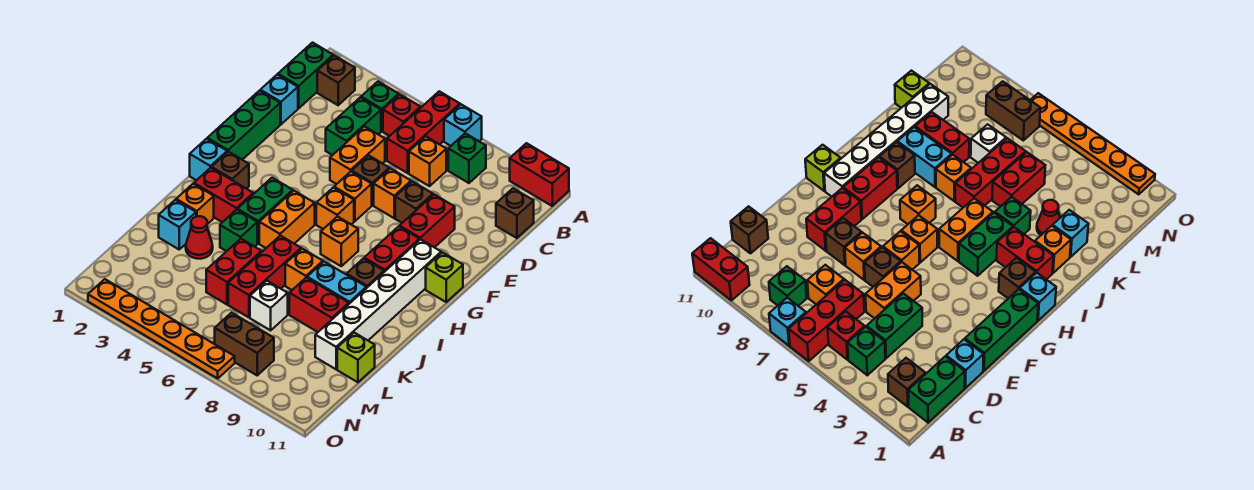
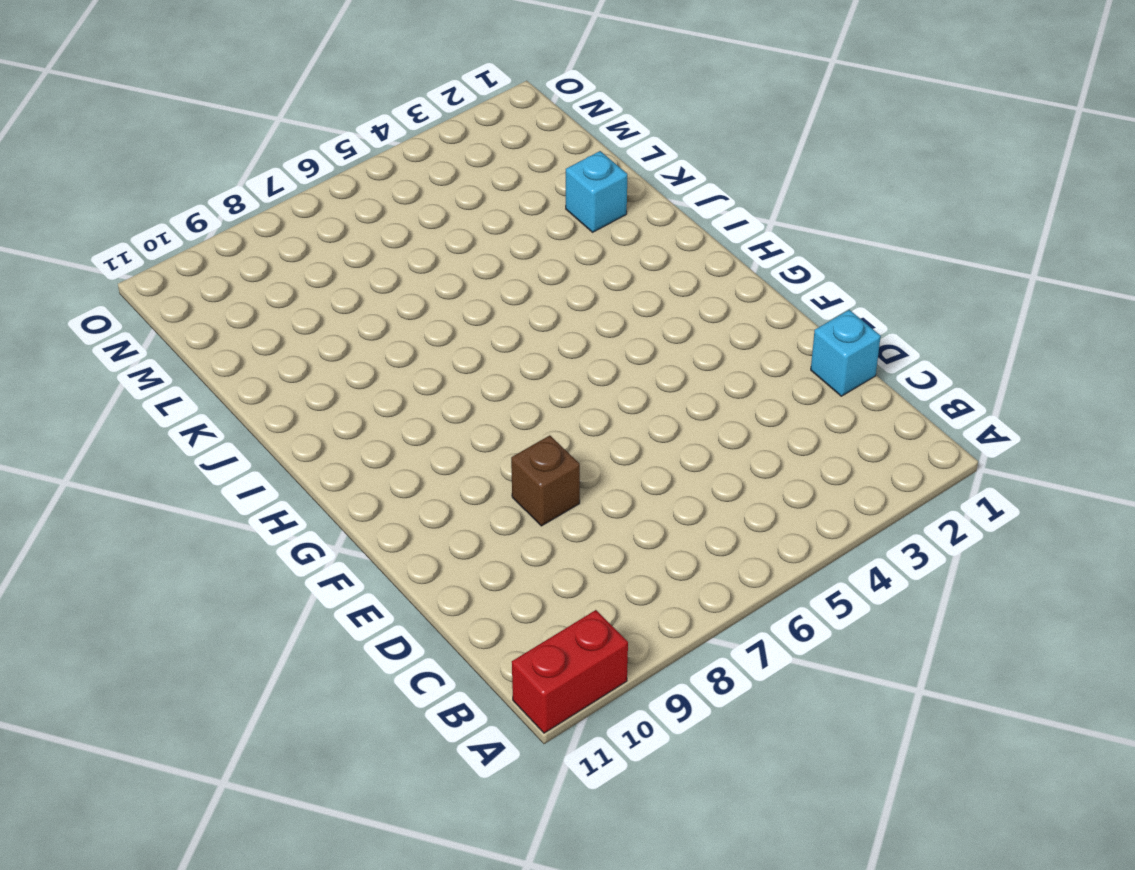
none -> red 1x3 brick [387,91,460,173]
none -> cyan 1x1 brick [444,104,482,146]
none -> green 1x2 brick [278,43,333,108]
none -> brown 1x1 brick [317,55,355,105]

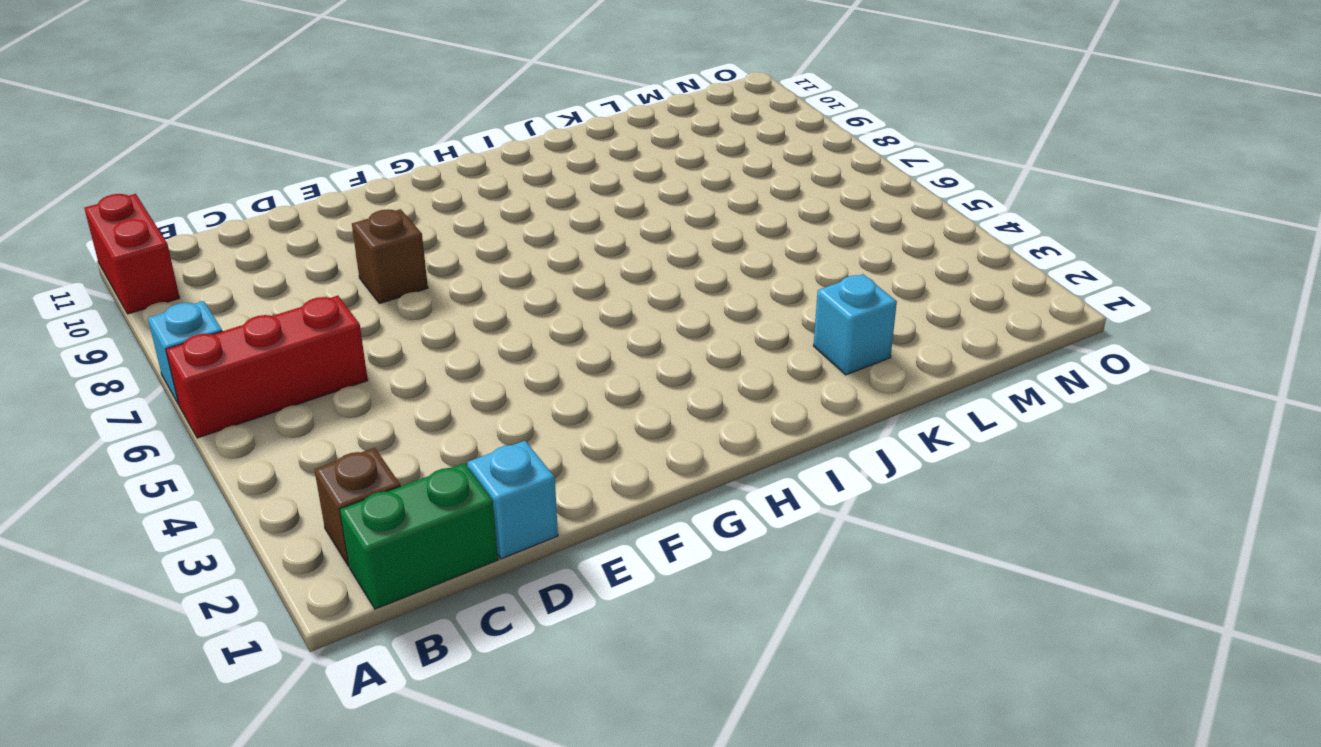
none -> green 1x1 brick [361,82,399,131]
none -> red 1x1 brick [383,94,420,136]
none -> green 1x1 brick [448,133,486,183]
none -> green 1x2 brick [326,97,381,155]

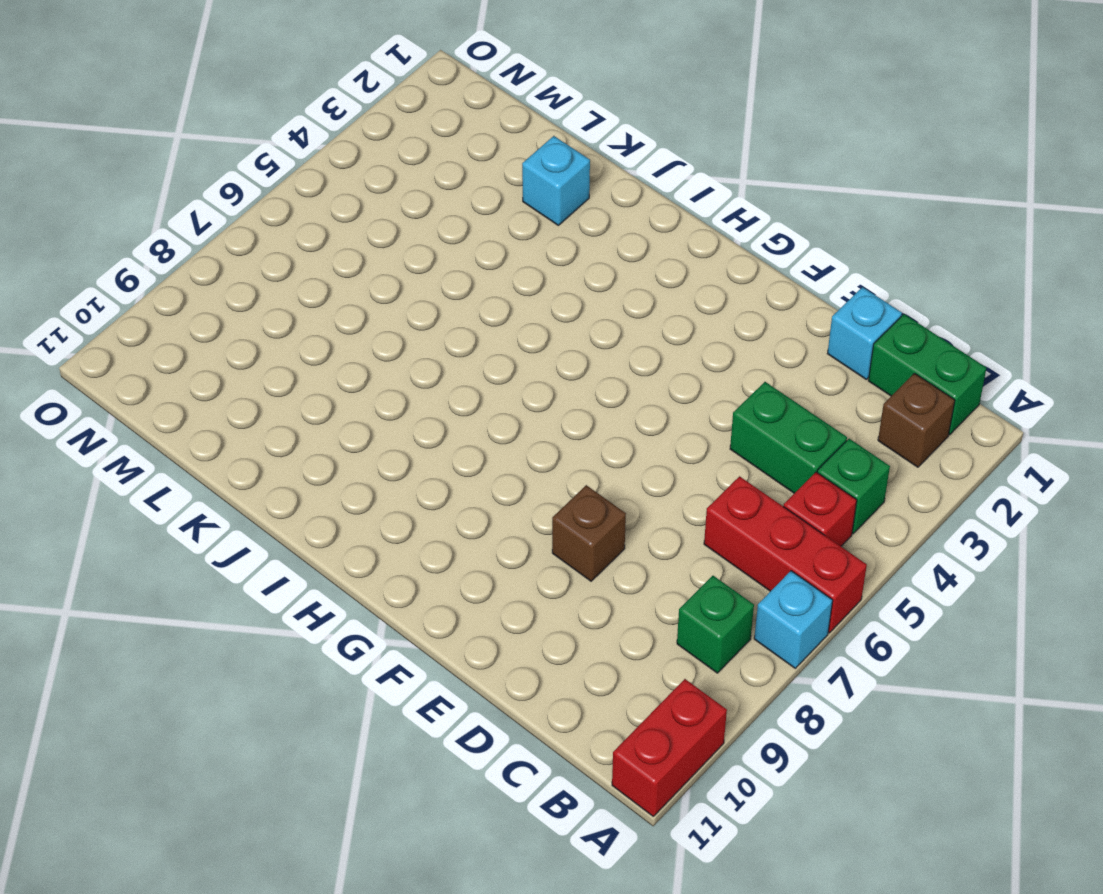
none -> orange 1x1 brick [409,136,446,186]
none -> brown 1x1 brick [496,188,534,238]
none -> orange 1x2 brick [330,126,385,184]
none -> green 1x3 brick [207,91,280,160]

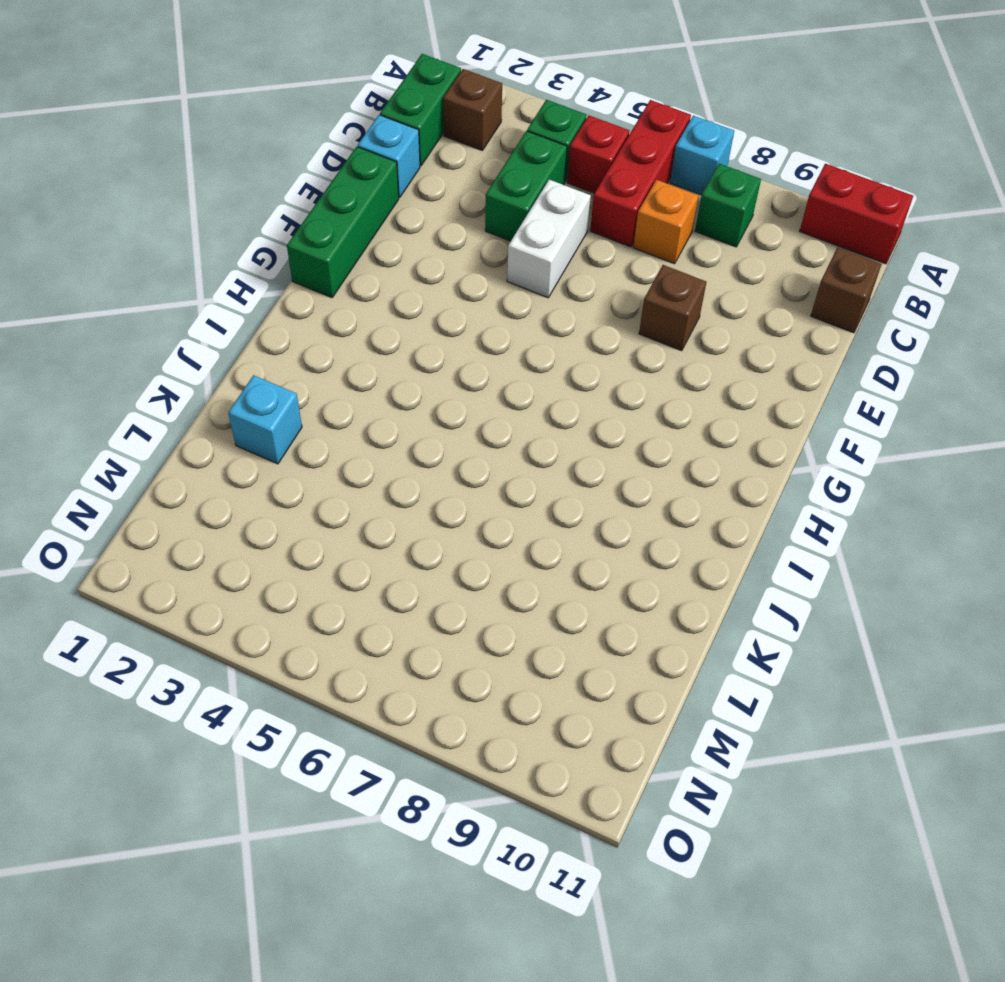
white 1x2 brick [507,180,591,298] -> orange 1x2 brick [330,126,385,184]
none -> brown 1x1 brick [352,155,389,205]
none -> orange 1x1 brick [374,168,411,218]
none -> red 1x2 brick [400,195,455,248]
none -> orange 1x1 brick [334,172,372,221]

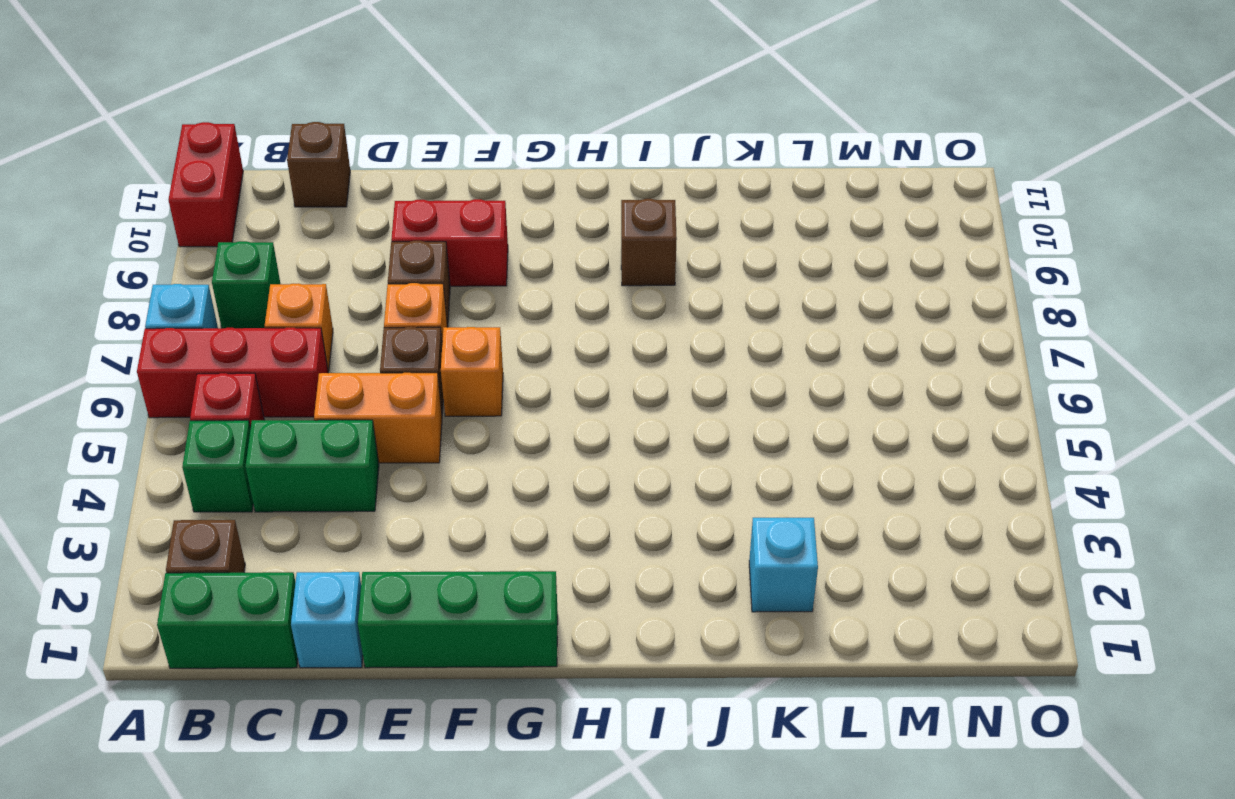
none -> orange 1x1 brick [316,188,354,229]
none -> red 1x2 brick [364,226,419,272]
none -> white 1x6 brick [315,239,441,369]
none -> lime 1x1 brick [426,252,463,302]

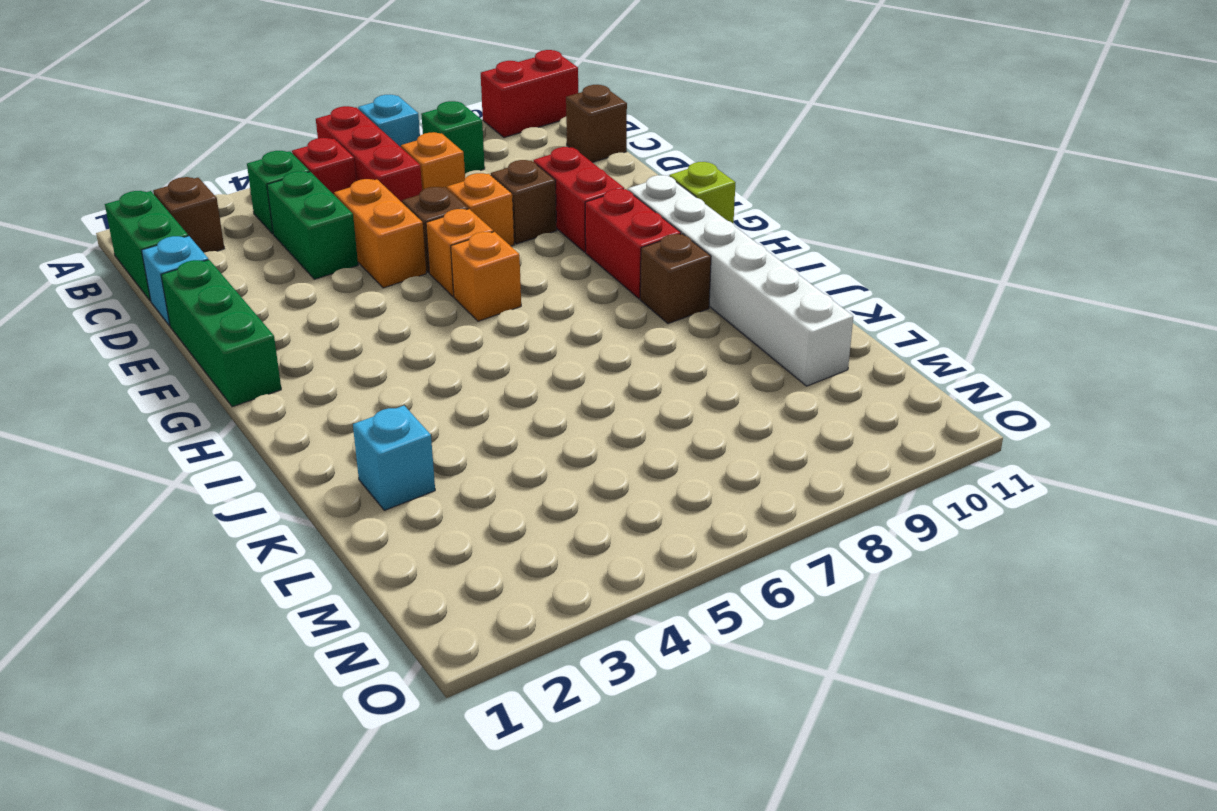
none -> cyan 1x1 brick [190,139,227,180]
none -> brown 1x1 brick [212,152,249,189]
none -> green 1x2 brick [238,178,293,243]
none -> orange 1x2 brick [259,191,315,248]

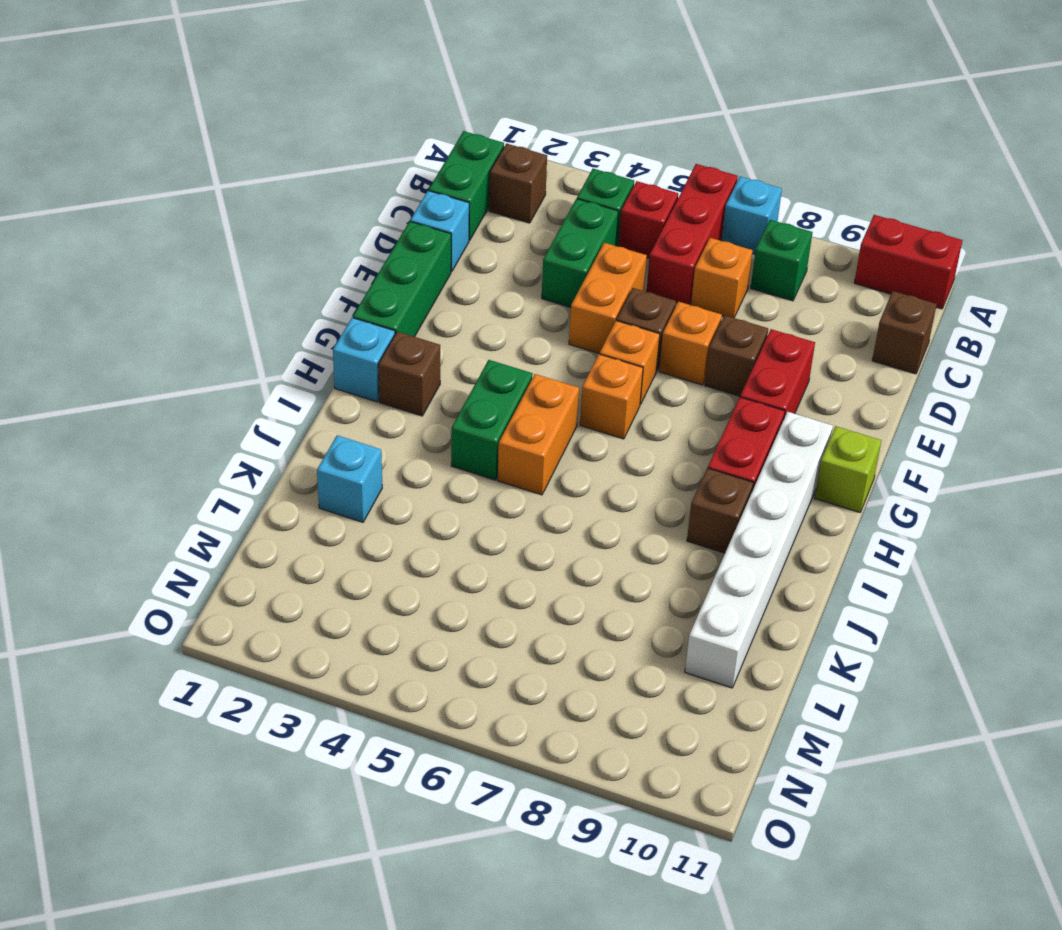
none -> orange 1x1 brick [321,216,358,266]
none -> red 1x2 brick [194,168,253,222]
none -> orange 1x1 brick [176,184,214,224]
none -> green 1x1 brick [220,210,257,251]

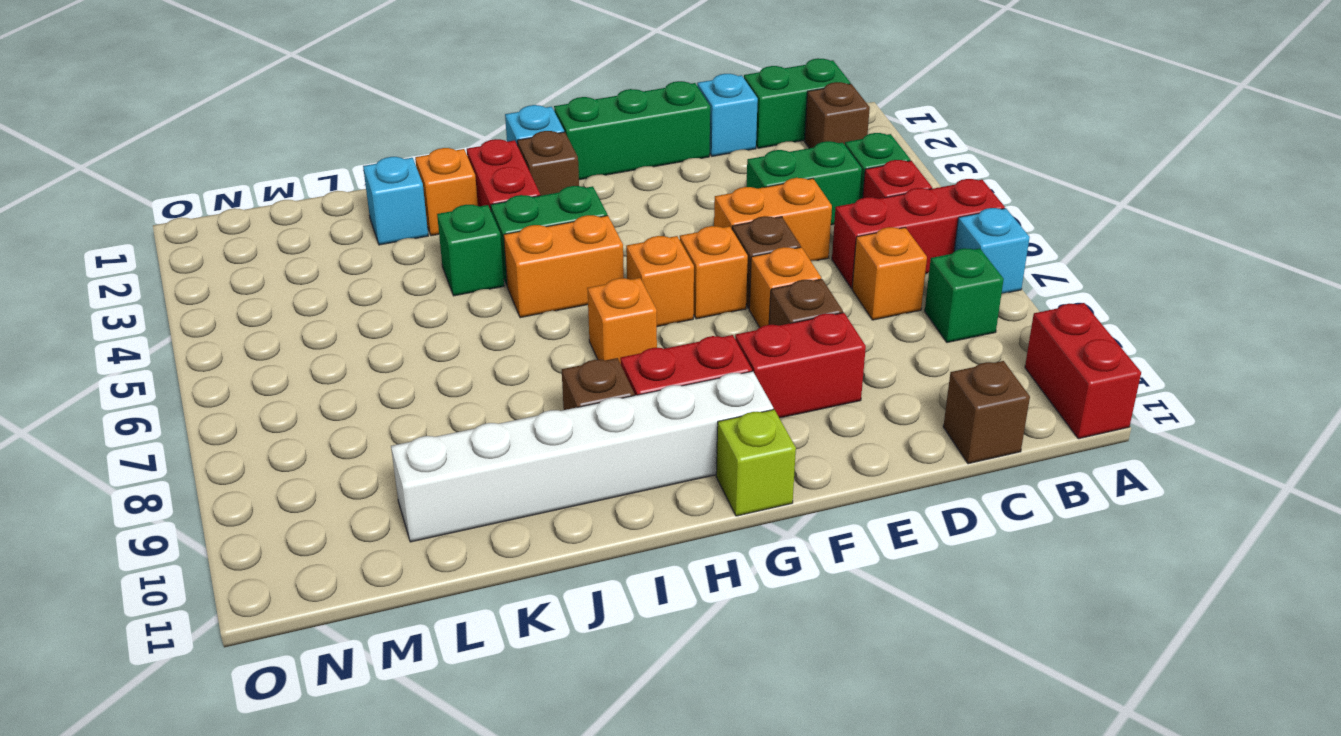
none -> red 1x3 brick [228,236,301,317]
none -> orange 1x1 brick [285,249,323,290]
none -> cyan 1x2 brick [307,262,366,304]
none -> red 1x1 cone [186,216,213,259]

